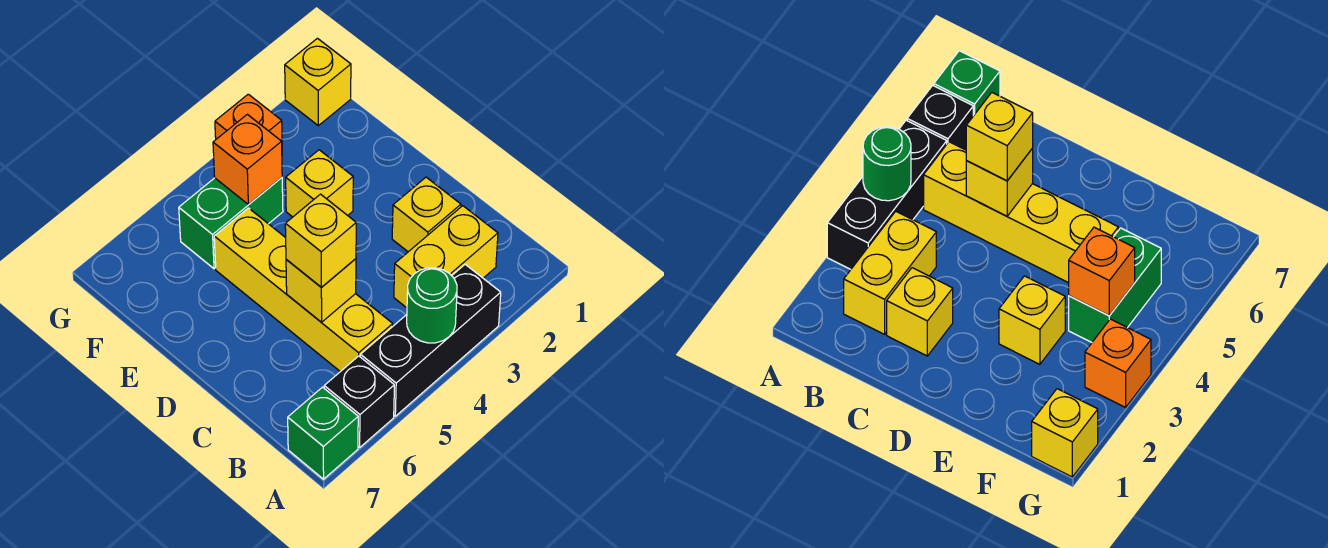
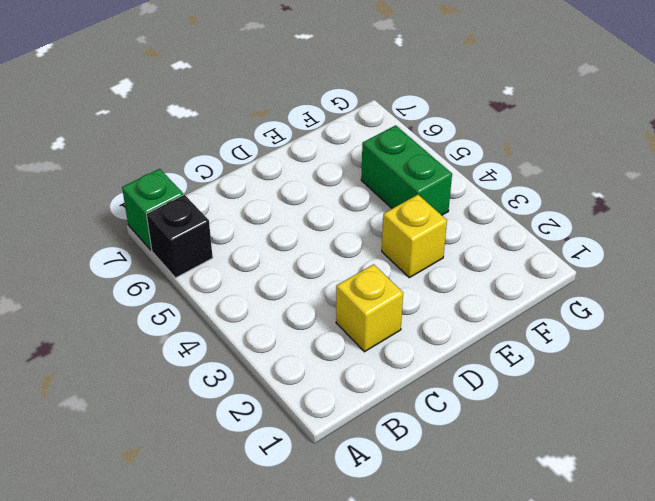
none -> black 1x3 brick [360,264,501,416]
none -> yellow 1x2 brick [394,206,498,308]
none -> yellow 1x4 brick [214,208,393,372]

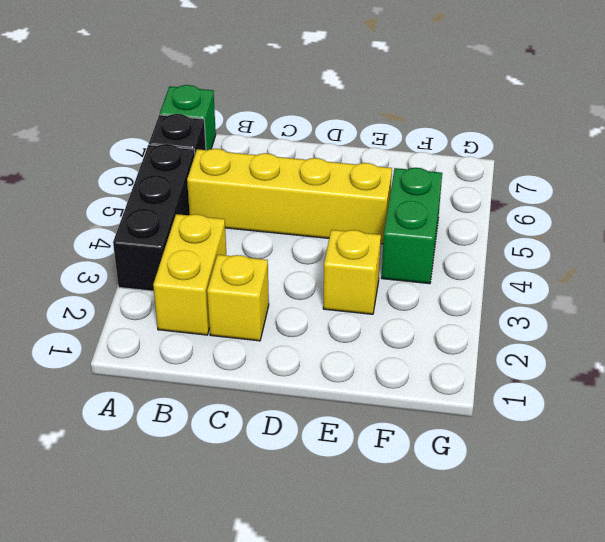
none -> yellow 1x1 brick [285,38,351,126]
none -> orange 1x1 brick [215,94,282,142]
none -> green 1x1 round brick [407,268,457,343]

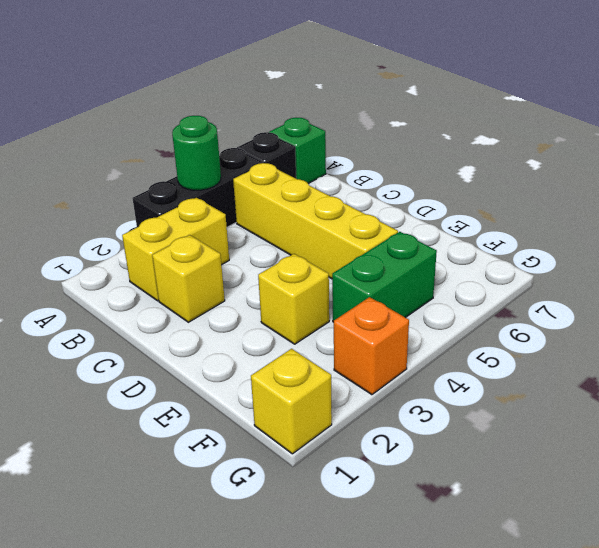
none -> yellow 1x1 brick [286,259,356,322]
none -> orange 1x1 brick [213,114,282,205]
none -> yellow 1x1 brick [285,194,356,287]

